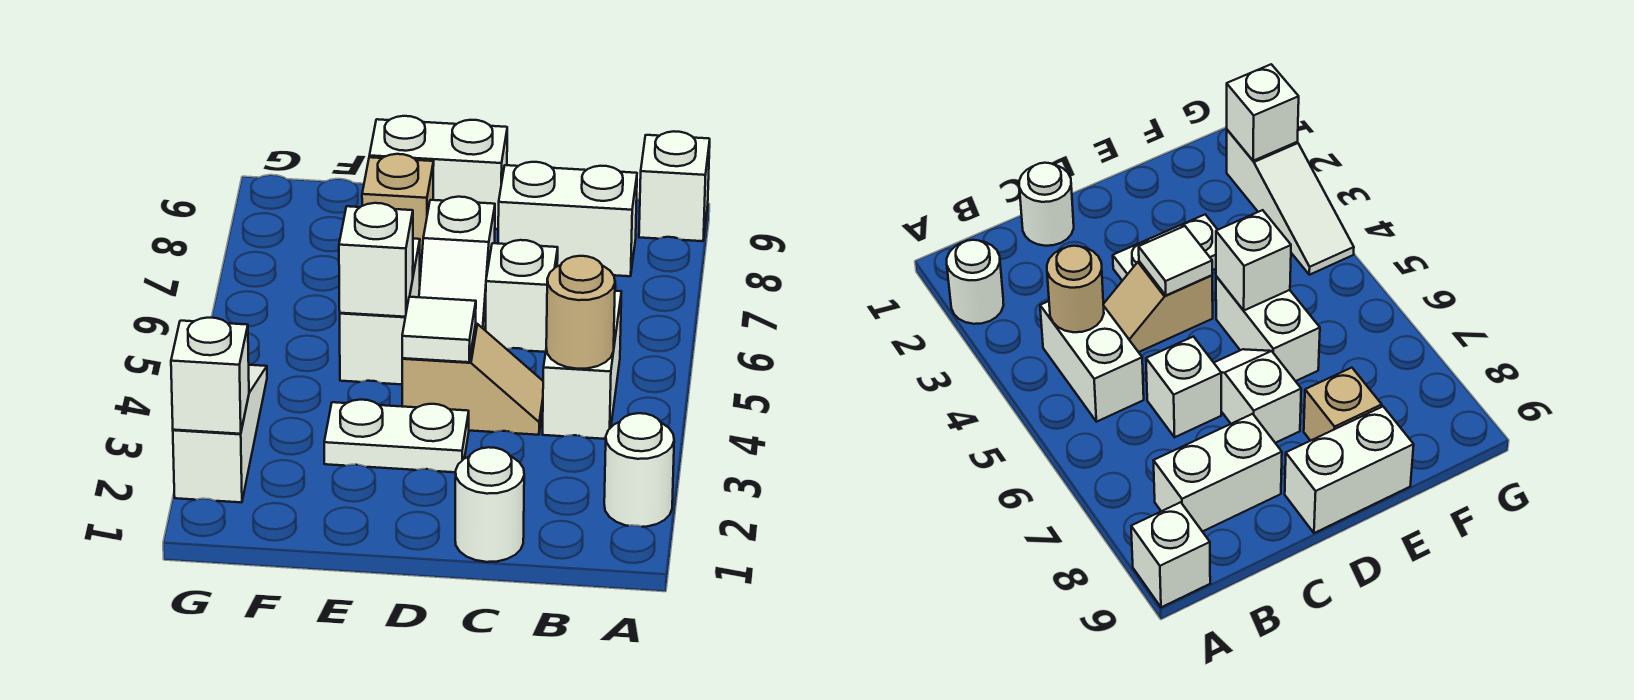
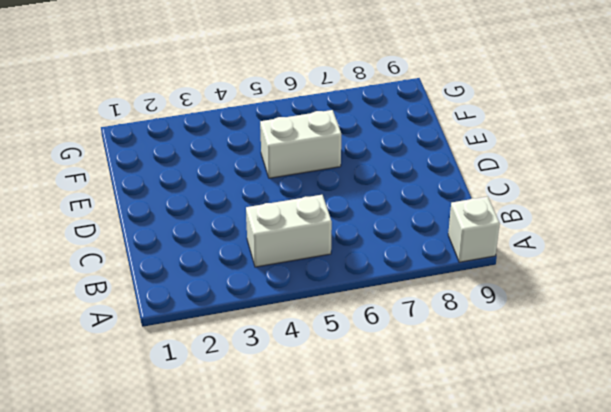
none -> white 1x1 round brick [604,413,674,527]
none -> white 1x2 brick [498,162,637,276]
none -> white 1x1 round brick [455,447,524,562]

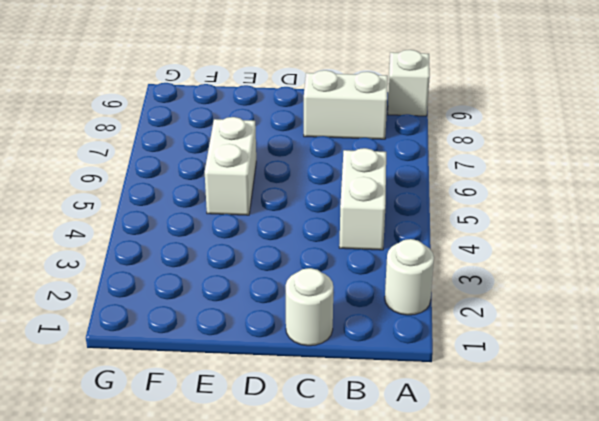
none -> tan 1x2 slope [402,324,543,435]
none -> white 1x1 brick [486,240,558,352]
none -> white 1x2 plate [324,400,469,472]

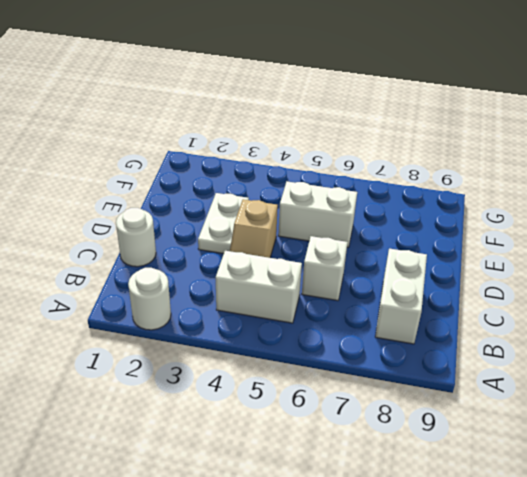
none -> white 1x1 brick [639,131,710,241]
none -> white 1x2 slope [419,197,495,330]
none -> white 1x2 brick [369,116,507,229]

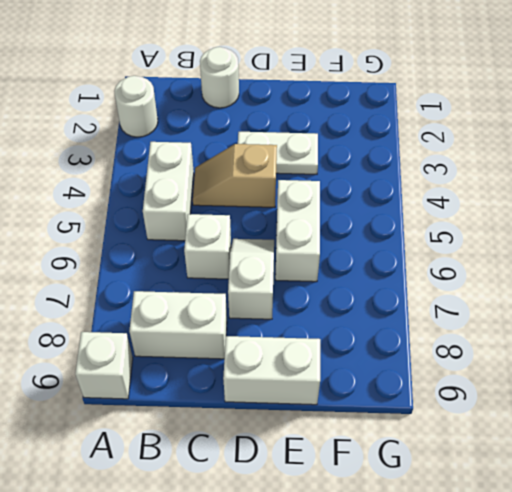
none -> tan 1x1 brick [362,154,434,264]
none -> white 1x3 slope [173,365,267,502]
none -> tan 1x1 round brick [546,256,615,369]

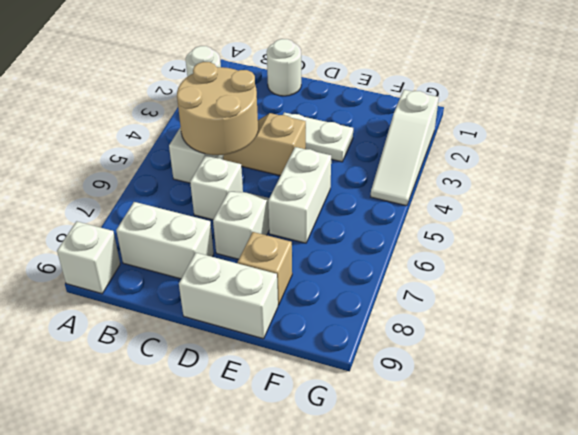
tan 2x2 round brick [177,62,258,155] -> tan 1x1 round brick [546,256,615,369]
none -> white 1x1 tile [402,297,476,362]
none -> white 1x1 brick [339,203,413,317]
none -> white 1x1 brick [171,318,249,434]

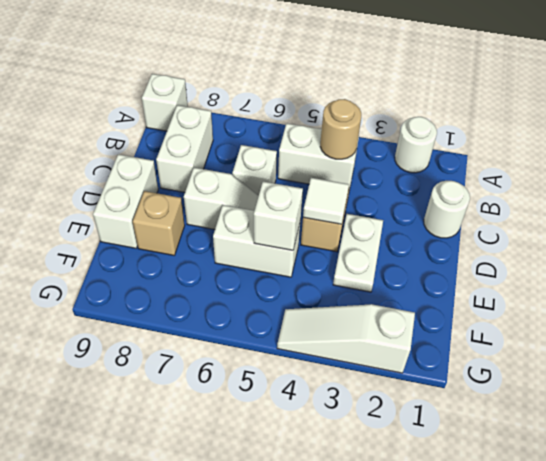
none -> white 1x1 brick [171,318,249,434]

